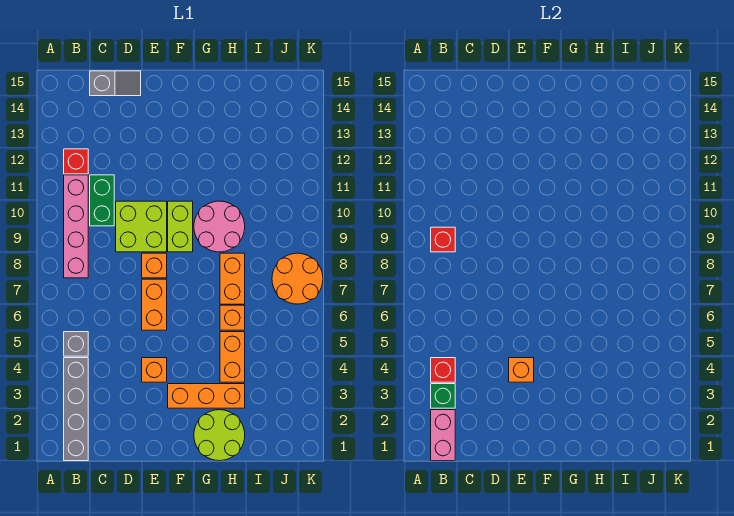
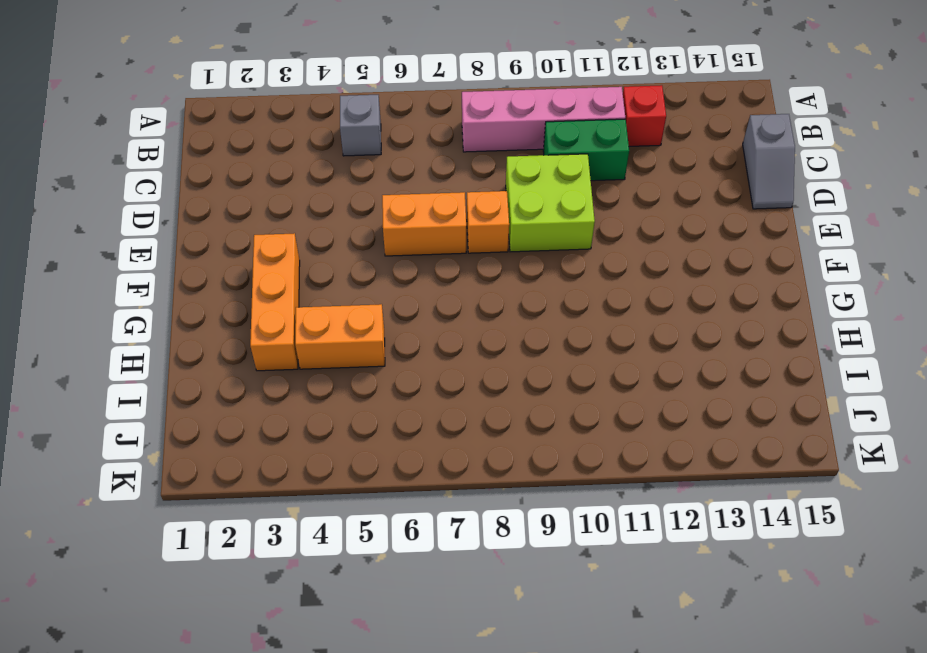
none -> grey 1x4 brick [64,358,88,461]
none -> orange 1x1 brick [142,358,167,382]
none -> lime 1x2 brick [168,201,193,252]

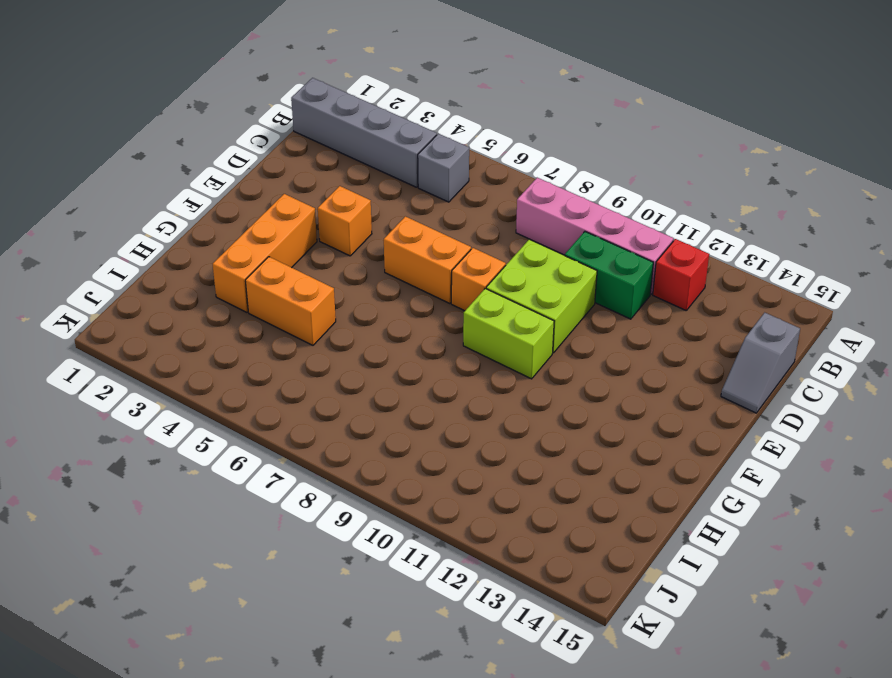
none -> lime 2x2 round brick [194,410,245,461]
none -> pink 2x2 round brick [194,201,245,252]
none -> orange 1x1 brick [220,305,245,330]

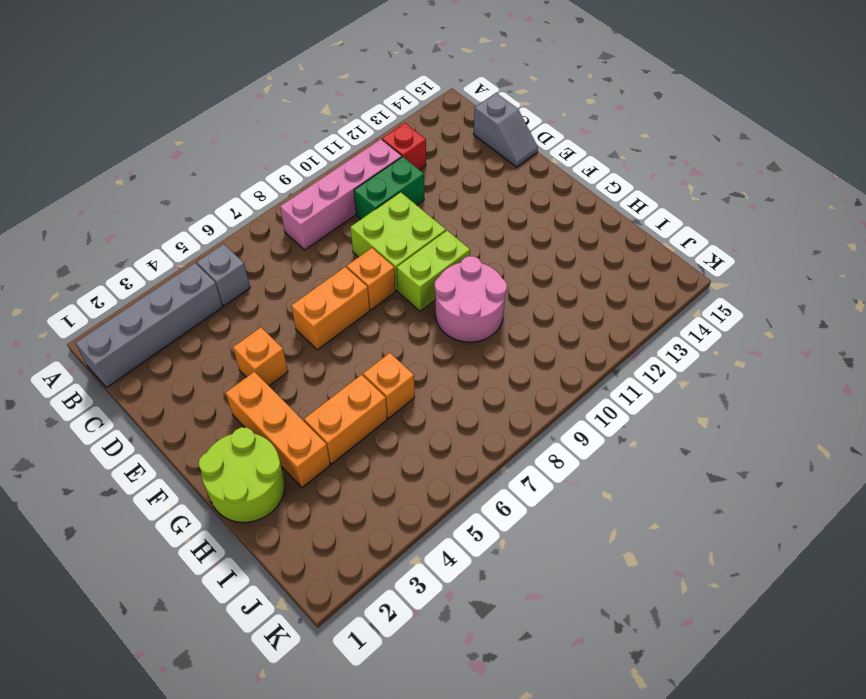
none -> orange 1x2 brick [220,253,245,304]
none -> orange 2x2 round brick [272,253,323,304]
none -> pink 1x2 brick [431,410,455,461]

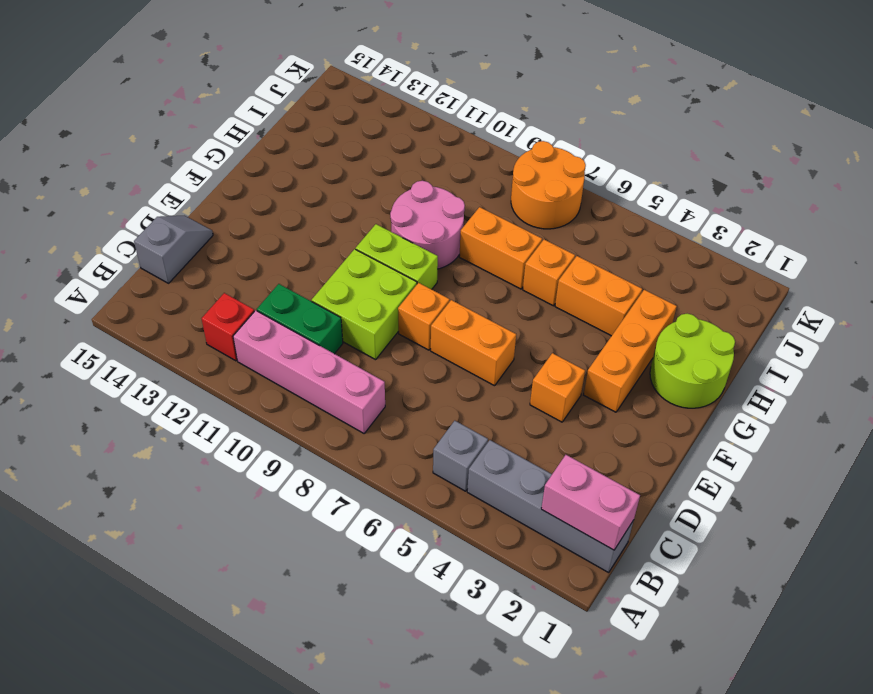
none -> green 1x1 brick [431,384,455,408]
none -> red 1x1 brick [431,358,455,382]
none -> red 1x1 brick [431,227,455,252]

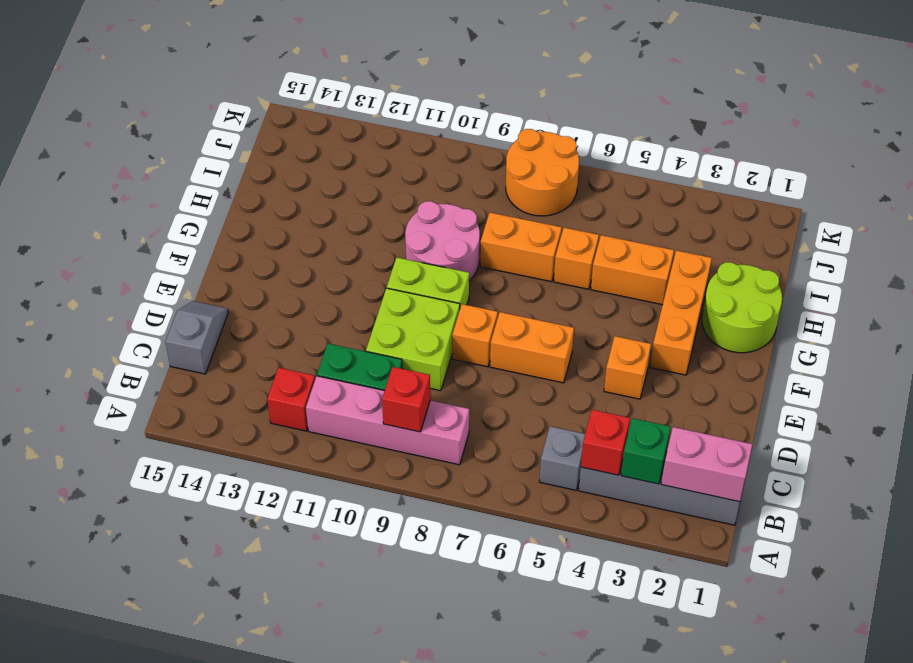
none -> orange 1x1 brick [509,358,534,382]

